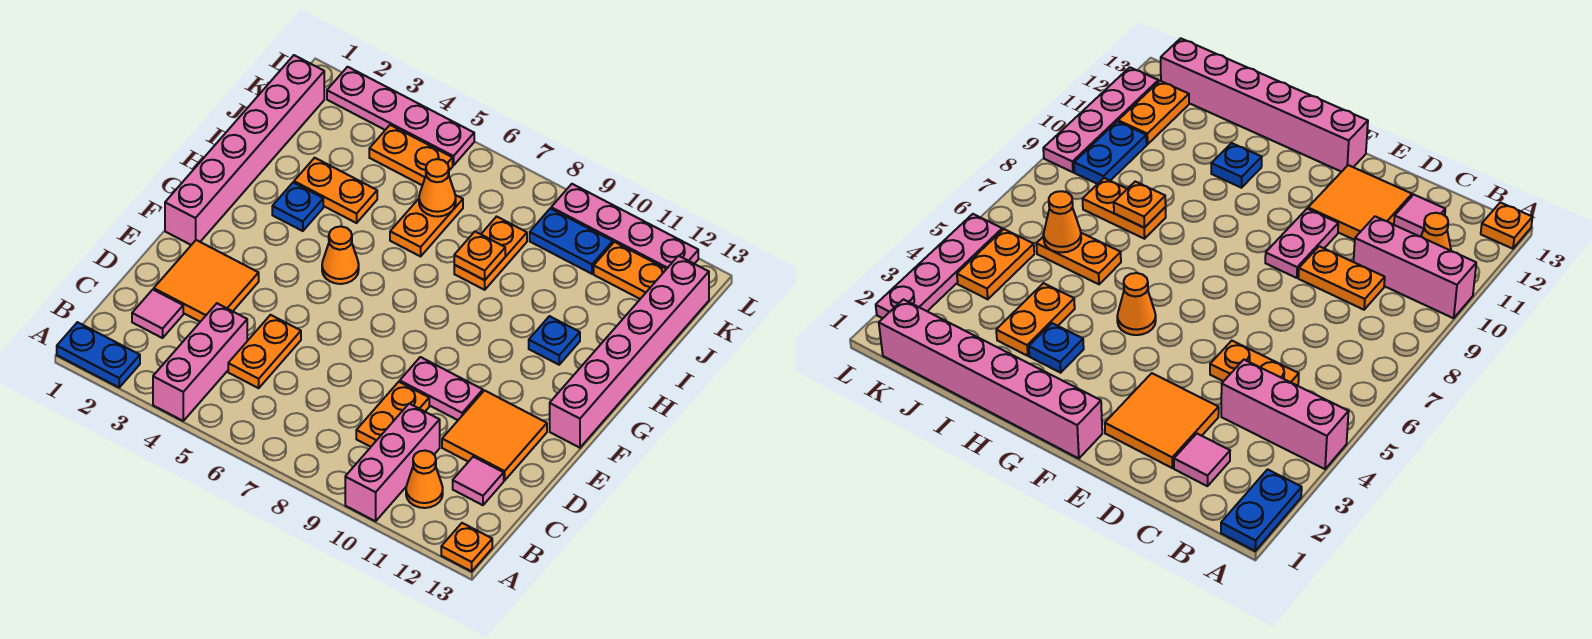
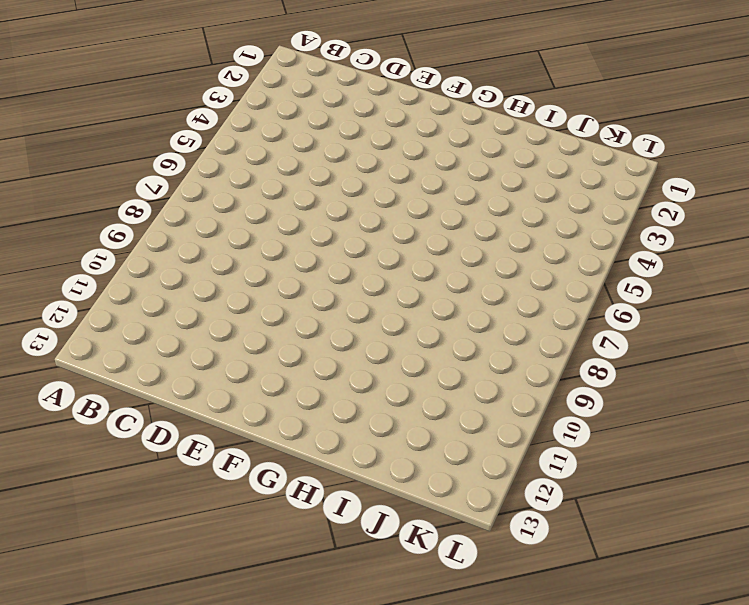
none -> blue 1x2 plate [57,322,140,387]
none -> pink 1x3 brick [153,303,247,421]
none -> pink 1x3 brick [345,404,440,521]

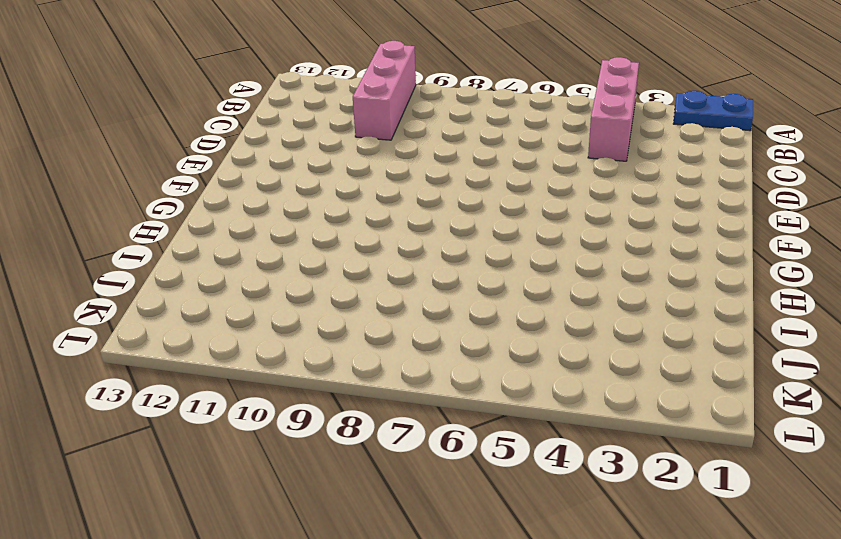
none -> orange 1x1 plate [441,523,492,571]
none -> orange 1x1 cone [406,451,443,508]
none -> pink 1x1 tile [132,290,183,338]

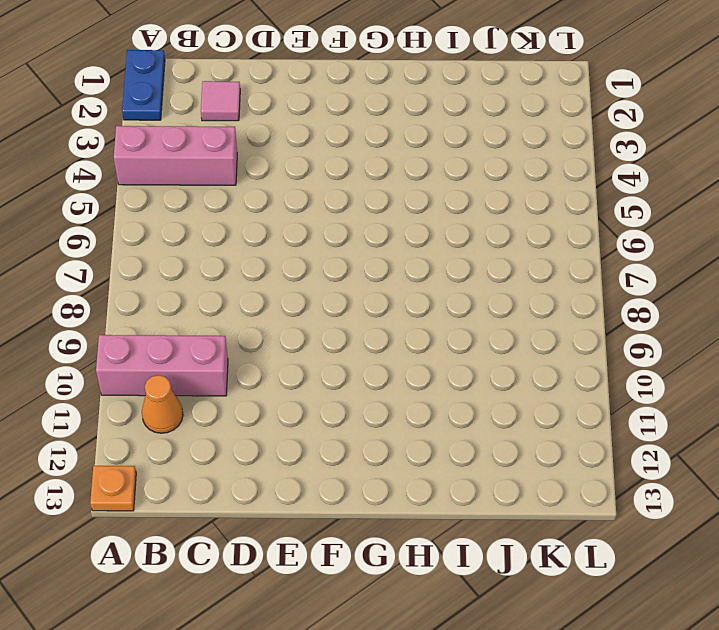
none -> orange 1x2 plate [228,315,301,388]
none -> orange 1x2 plate [356,382,429,447]
none -> pink 1x1 tile [453,457,504,505]

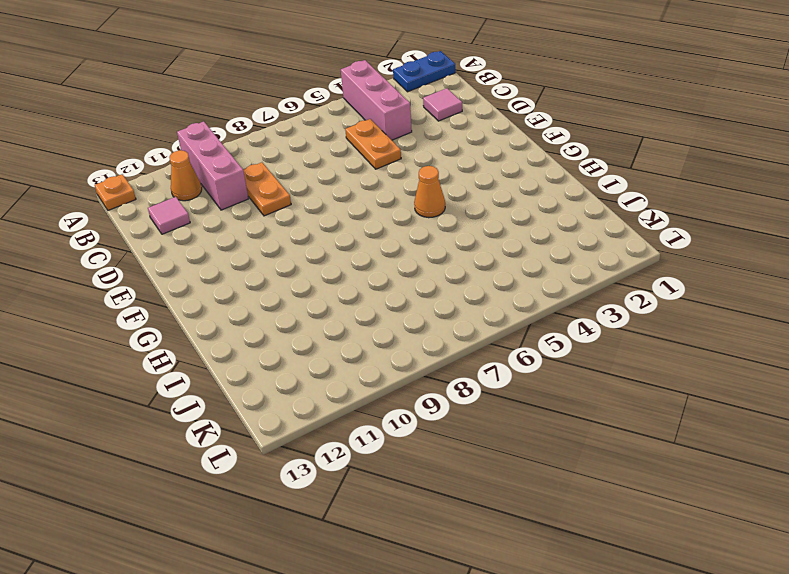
none -> orange 2x2 tile [154,240,259,322]
none -> orange 2x2 tile [442,390,547,480]
none -> pink 1x2 plate [400,357,483,420]

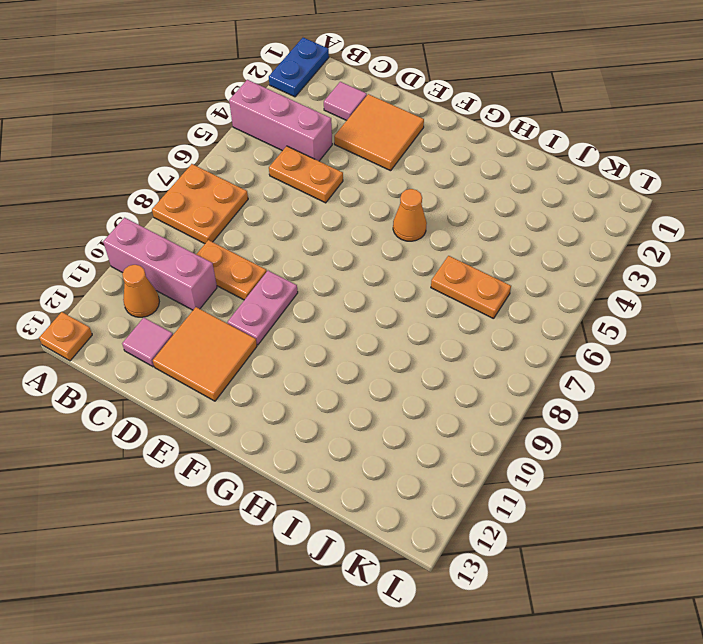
orange 2x2 plate [152,164,248,244] -> none
none -> pink 1x6 brick [165,55,324,245]
none -> pink 1x6 brick [550,256,709,448]
none -> blue 1x1 plate [272,183,323,231]

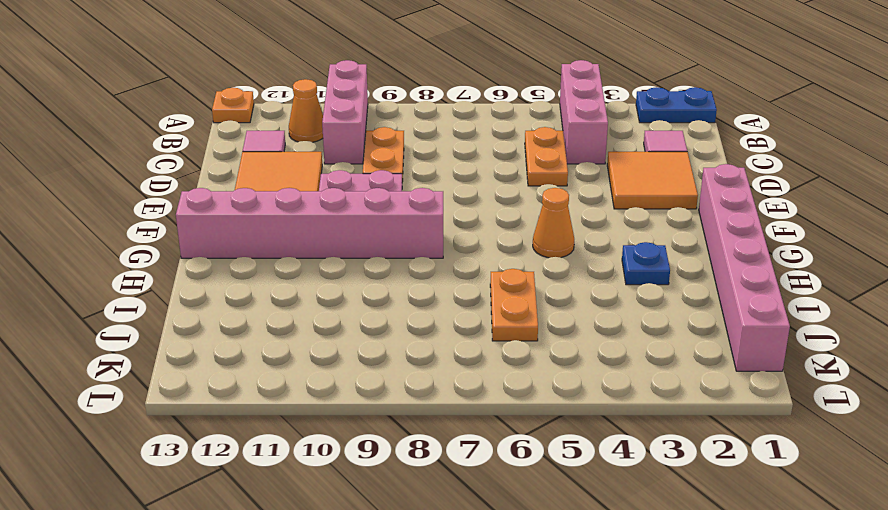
pink 1x6 brick [176,188,443,258] -> pink 1x6 brick turned to [550,256,709,448]
none -> blue 1x1 plate [529,316,580,365]
none -> orange 1x2 plate [294,158,377,223]
none -> orange 1x2 plate [454,217,527,290]

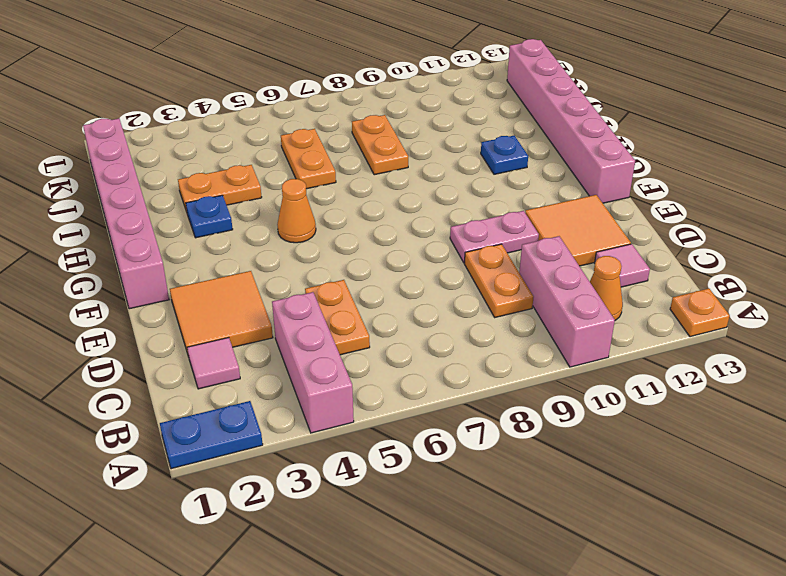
none -> orange 1x2 plate [369,125,453,185]
none -> blue 1x2 plate [530,209,613,274]
none -> orange 1x2 plate [594,242,666,299]

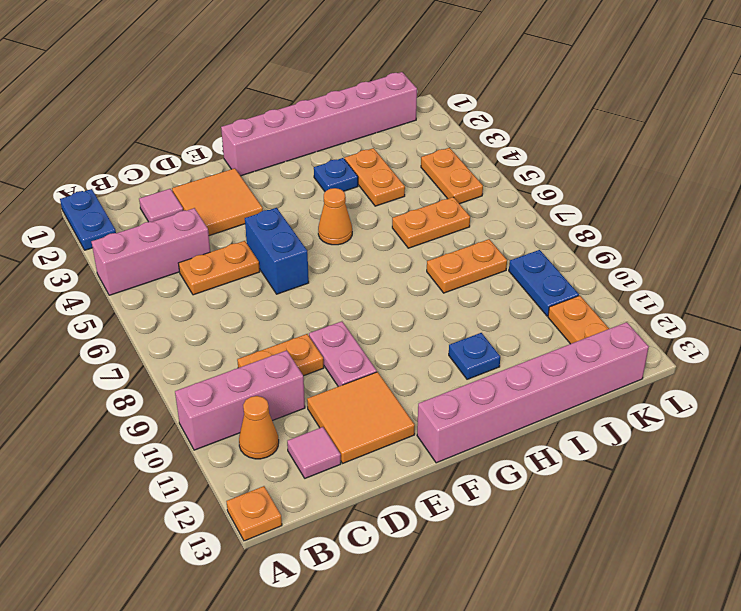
blue 1x2 brick [245,208,309,294] -> none
none -> pink 1x4 plate [327,67,474,166]
none -> pink 1x4 plate [551,184,698,269]
none -> orange 1x1 plate [454,231,505,280]

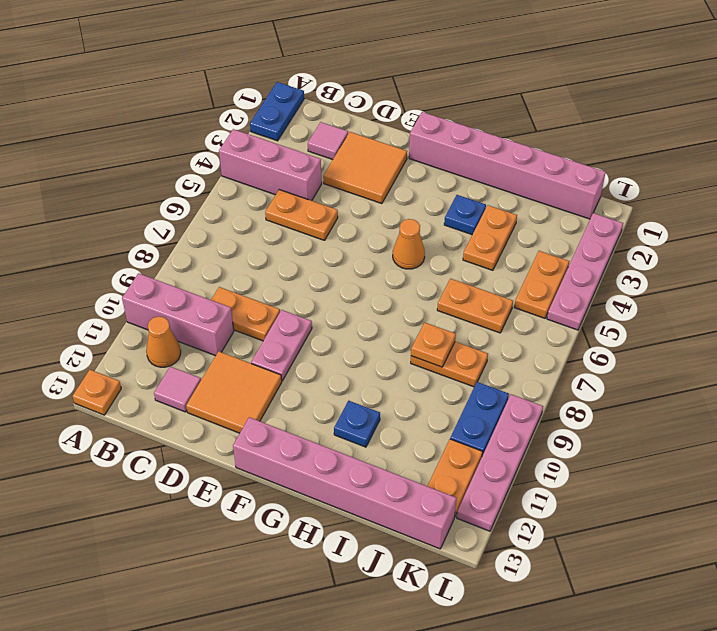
none -> orange 1x1 cone [419,159,456,217]

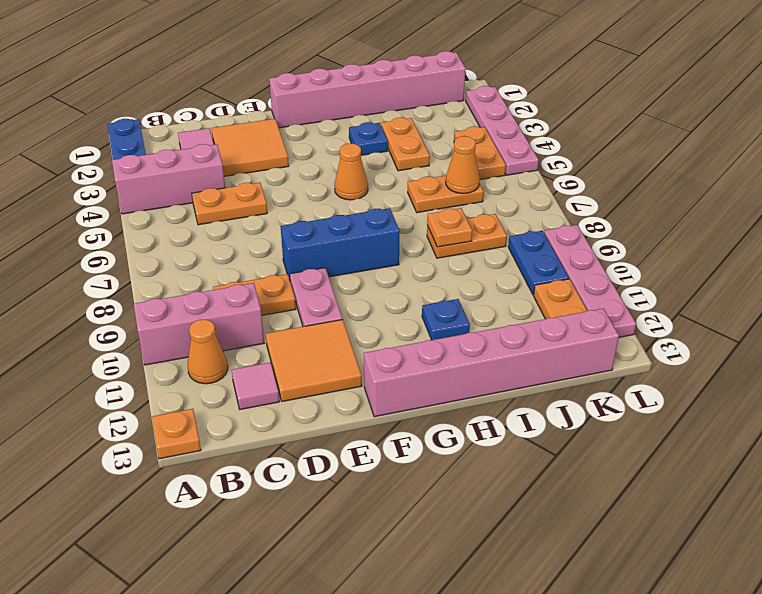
blue 1x3 brick [281,208,400,279] -> none

